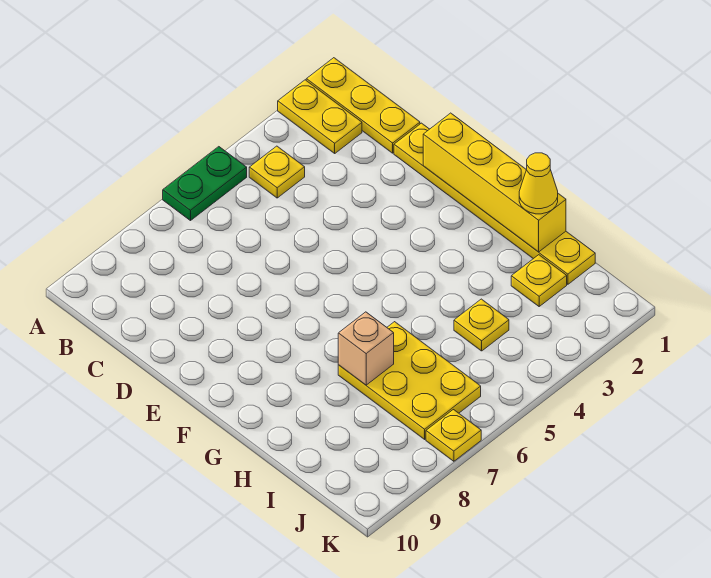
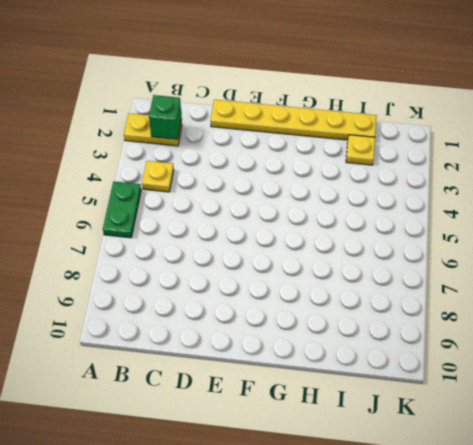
green 1x1 brick [149,95,182,139] -> none
none -> yellow 1x3 plate [306,58,420,153]
none -> yellow 2x3 plate [338,322,481,439]
none -> yellow 1x1 plate [454,299,509,351]

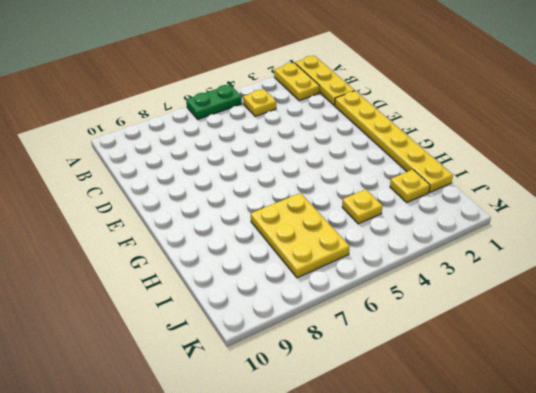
none -> yellow 1x1 plate [426,410,481,461]
none -> yellow 1x4 brick [423,113,566,252]
none -> tan 1x1 brick [338,312,394,385]

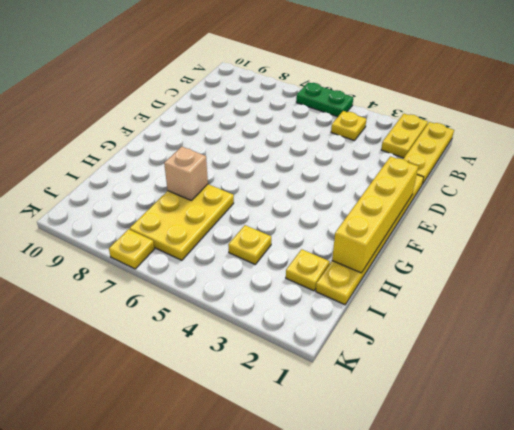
none -> yellow 1x1 cone [519,153,558,214]

